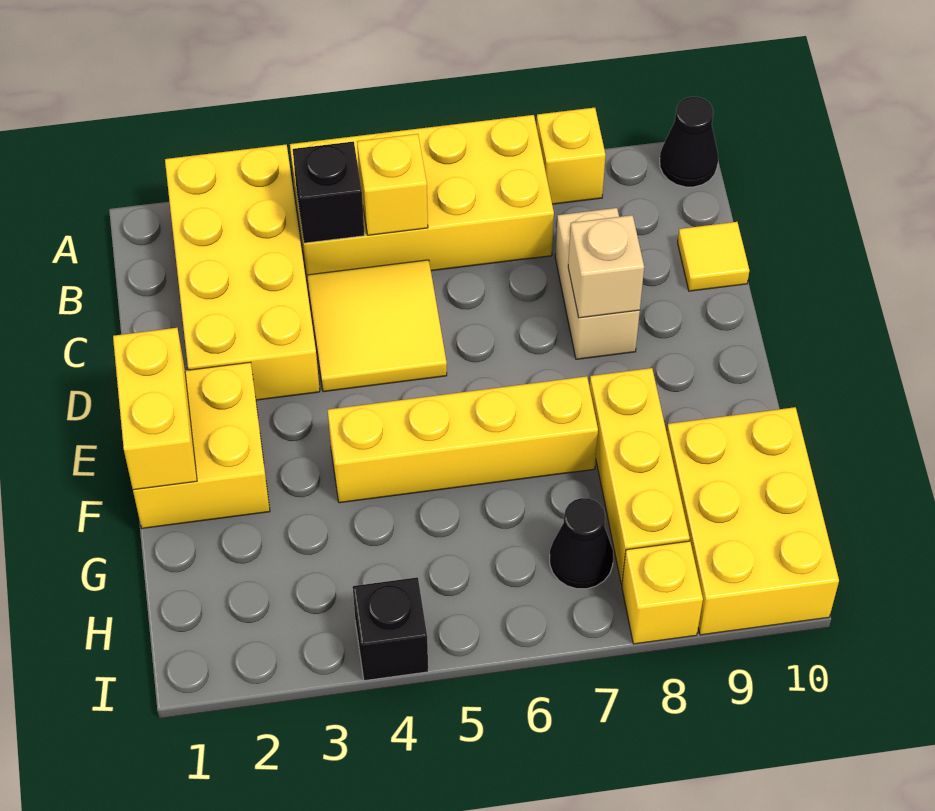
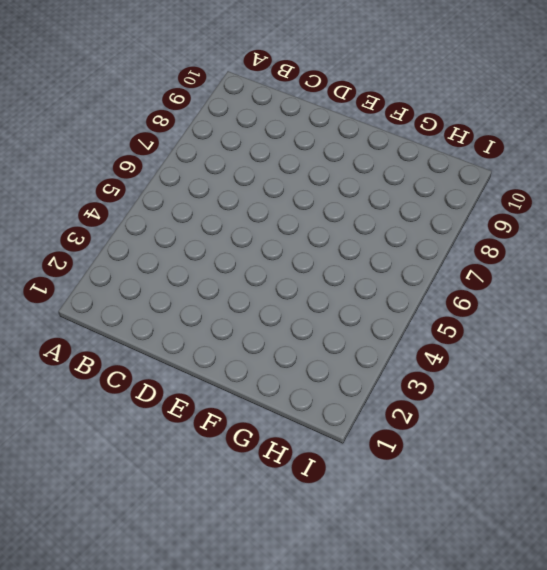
none -> yellow 2x4 brick [165,145,320,400]
none -> yellow 2x4 brick [290,115,554,283]
none -> yellow 1x1 brick [536,108,605,204]

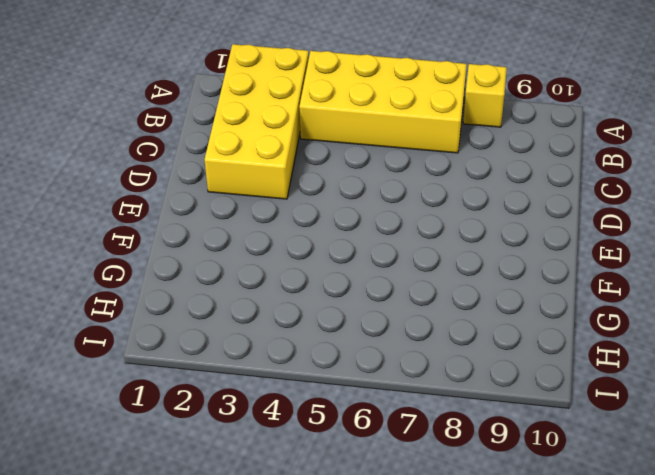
none -> black 1x1 cone [660,97,718,187]
none -> yellow 2x2 tile [307,260,447,392]
none -> tan 1x2 brick [555,208,640,359]

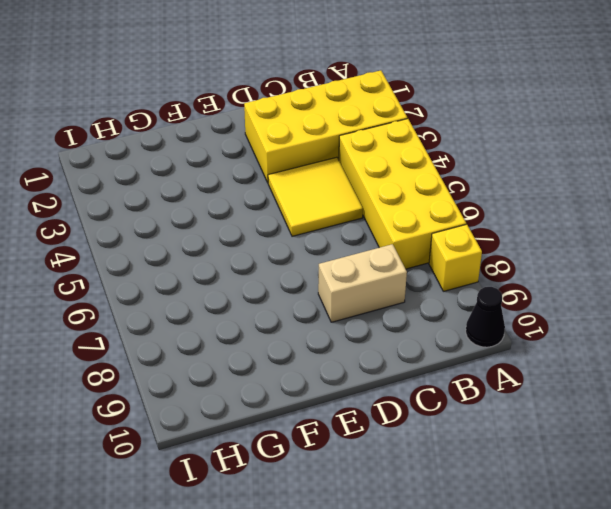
none -> yellow 1x1 tile [678,222,749,291]
none -> yellow 2x2 brick [133,362,270,528]
none -> yellow 1x4 brick [328,376,598,503]

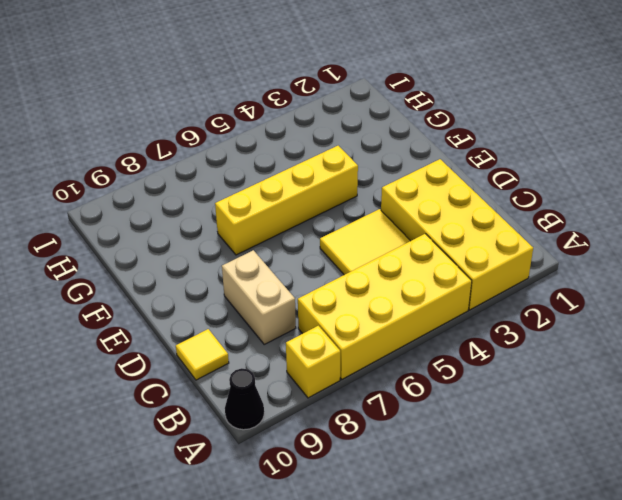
none -> yellow 2x2 brick [133,362,270,528]
none -> yellow 1x3 brick [590,368,690,584]
none -> yellow 2x3 brick [667,407,839,635]

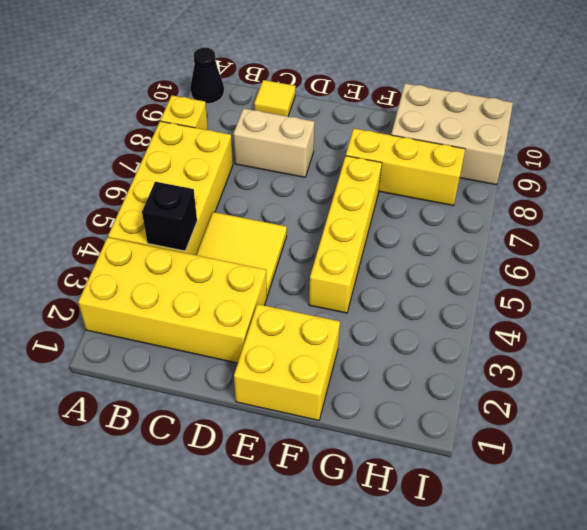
tan 2x3 brick [391,83,513,185] -> yellow 2x3 brick [667,407,839,635]
none -> black 1x1 cone [550,498,613,589]
none -> black 1x1 brick [353,577,428,681]
none -> yellow 1x1 brick [622,541,703,644]

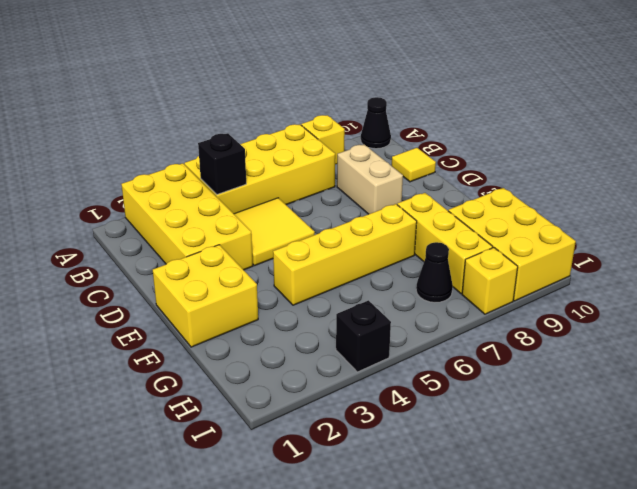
none -> yellow 1x1 brick [357,134,428,235]
none -> tan 1x1 brick [568,215,644,318]
none -> yellow 1x2 brick [113,328,197,490]

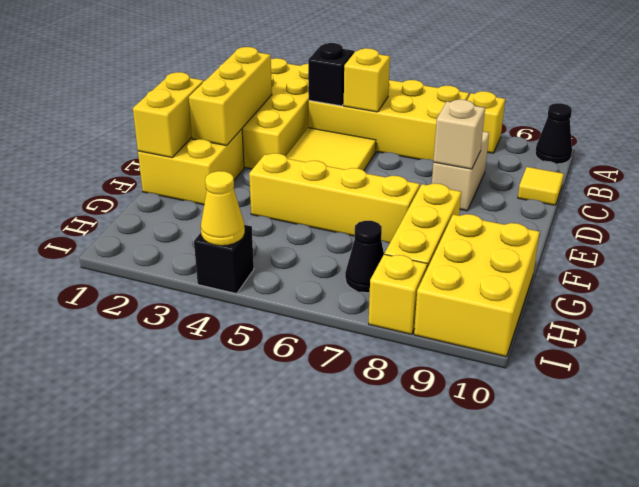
yellow 1x3 brick [189,47,272,146] -> none
yellow 1x1 cone [201,171,245,246] -> none

